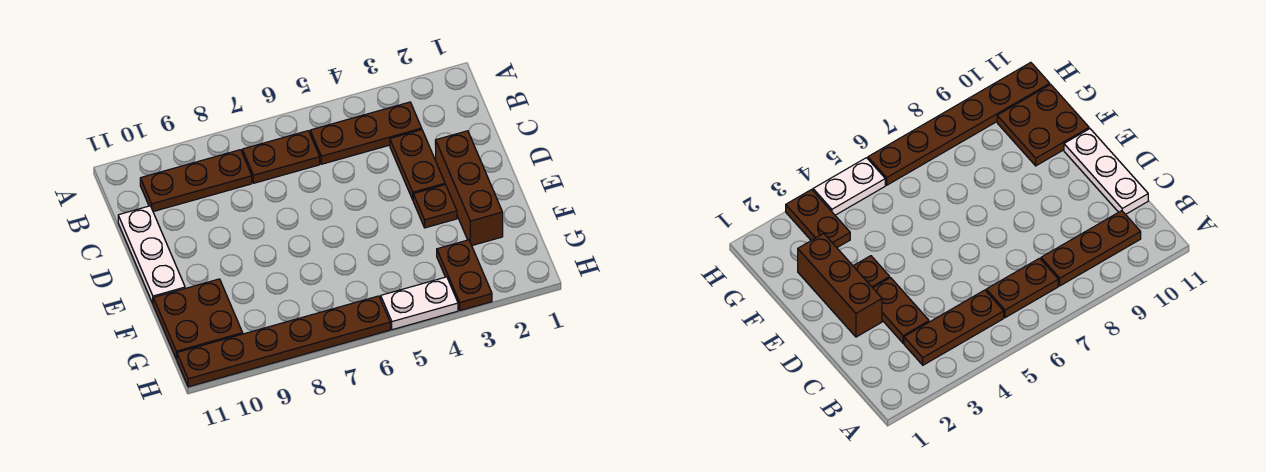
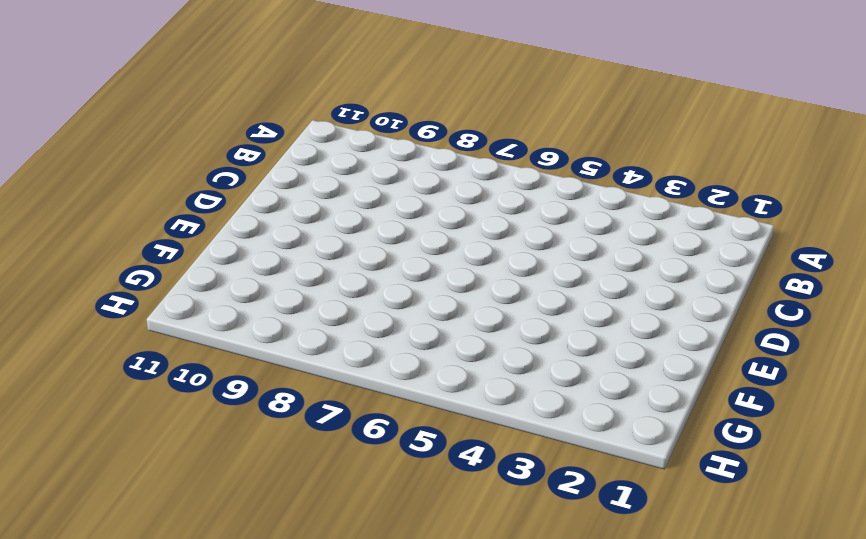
none -> brown 1x3 plate [310,102,422,164]
none -> brown 1x2 plate [242,131,320,183]

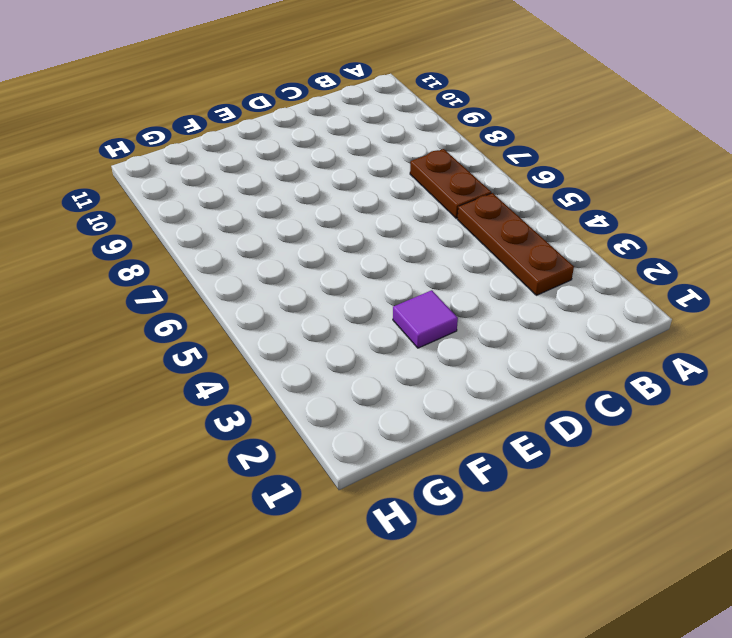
purple 1x1 tile [393,290,458,348] -> brown 1x1 plate [413,185,457,228]
none -> brown 1x3 plate [140,150,252,212]
none -> brown 1x2 plate [390,130,445,200]

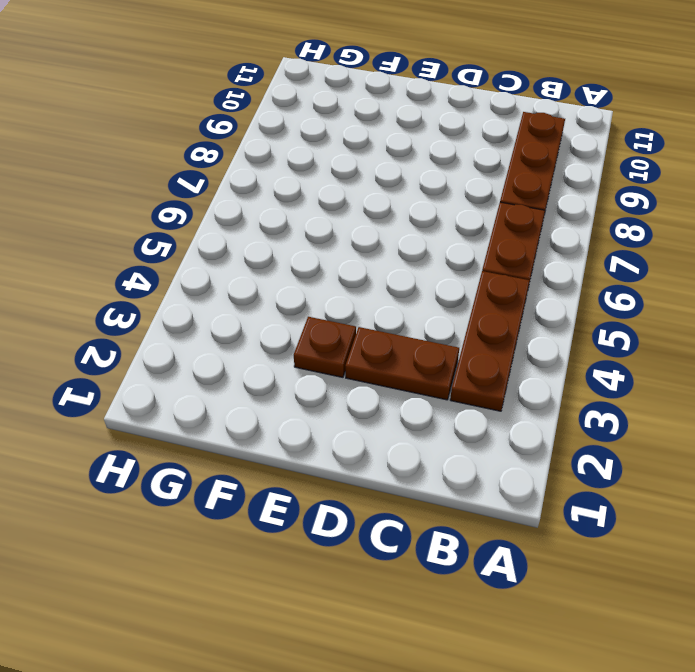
none -> white 1x3 plate [118,206,185,303]
none -> brown 1x3 brick [436,131,503,245]

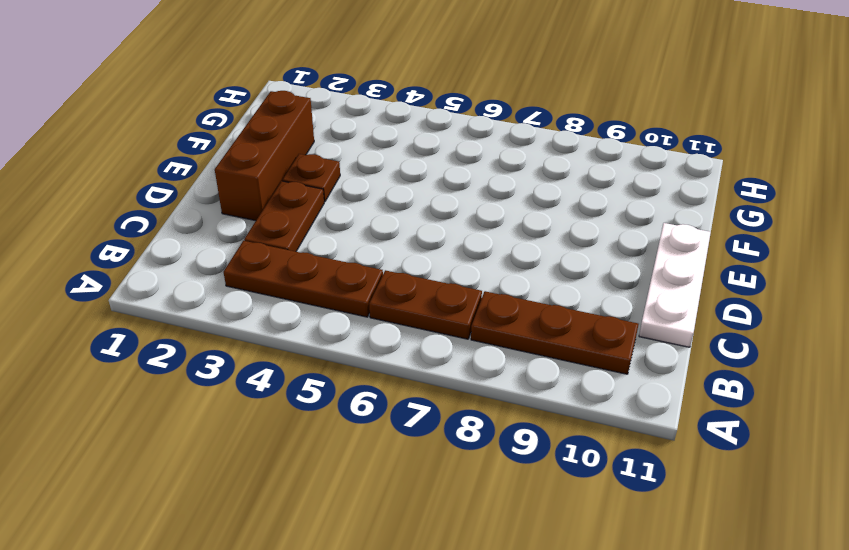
none -> brown 2x2 plate [153,279,243,359]
none -> brown 1x2 plate [437,240,492,311]

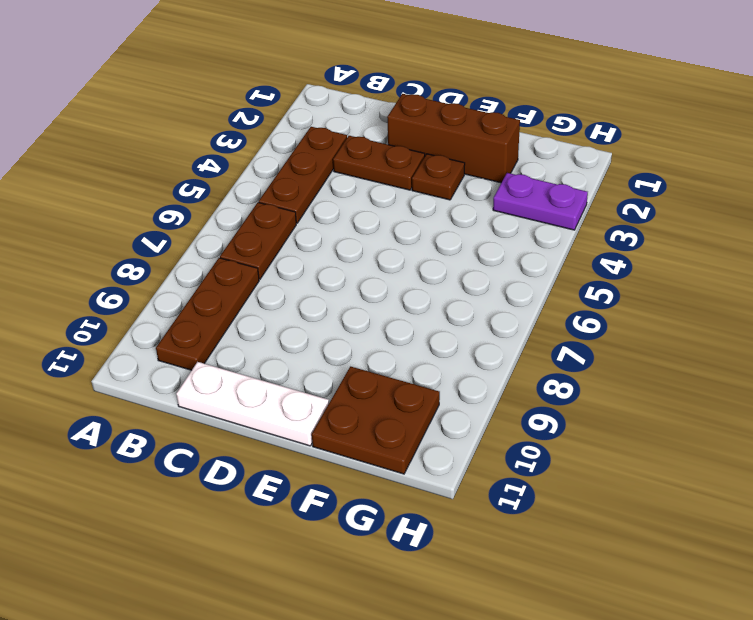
purple 1x2 plate [493,173,588,230] -> brown 1x2 plate [437,240,492,311]
none -> white 1x2 plate [381,277,458,330]
none -> brown 1x6 plate [177,296,390,387]

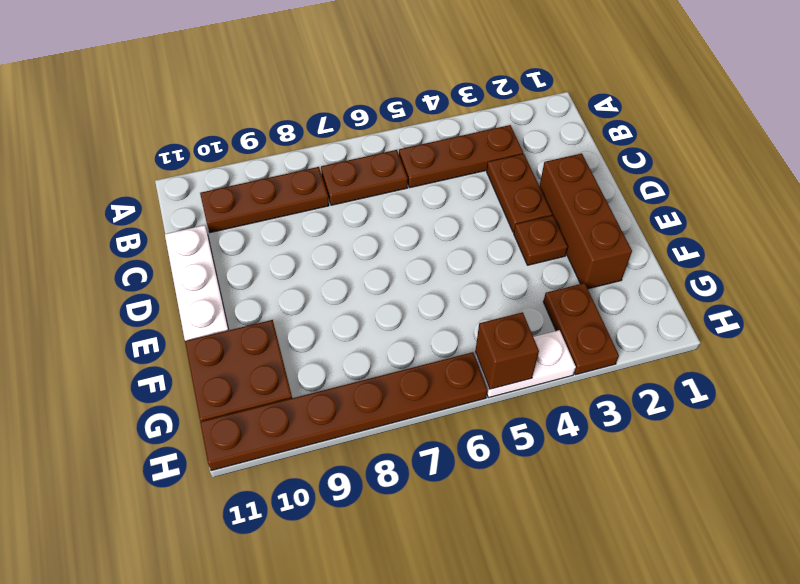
brown 1x1 brick [475,312,539,389] -> none

